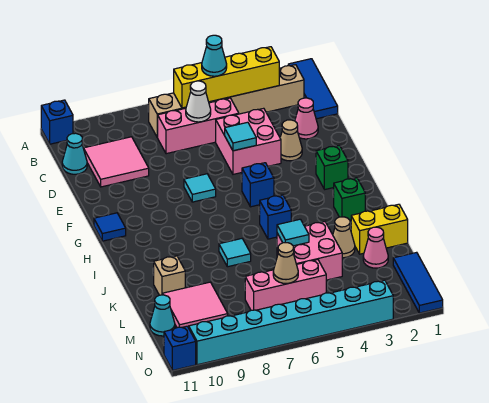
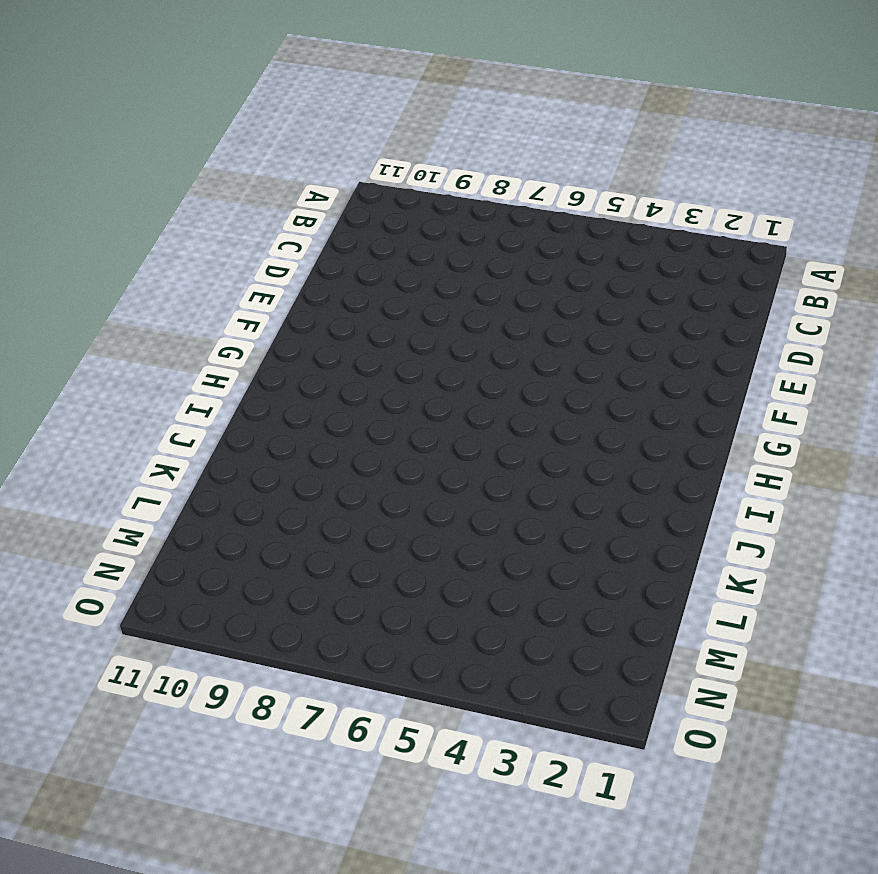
none -> blue 1x3 tile [288,59,338,119]
none -> blue 1x1 brick [41,100,73,144]
none -> tan 1x6 brick [149,65,304,137]
none -> pink 1x3 brick [157,98,239,154]

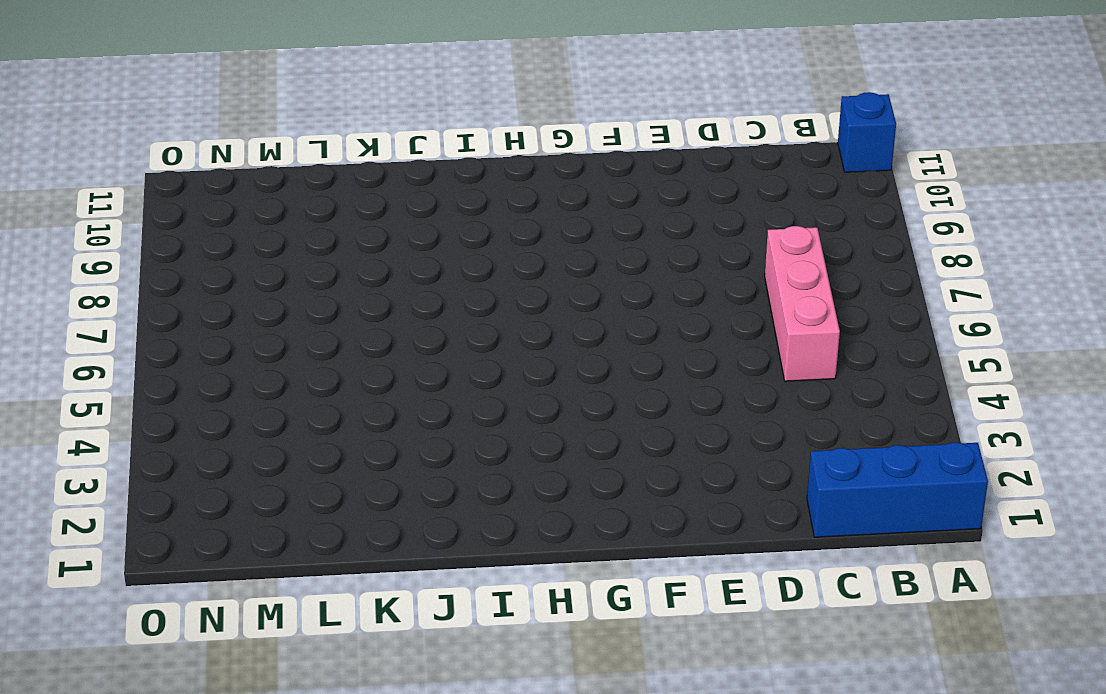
blue 1x3 brick [807,442,988,537] -> blue 1x3 tile [288,59,338,119]
none -> tan 1x6 brick [149,65,304,137]
none -> pink 2x2 tile [84,137,149,187]
none -> cyan 1x1 cone [62,133,87,174]
none -> pink 1x1 cone [295,98,318,139]

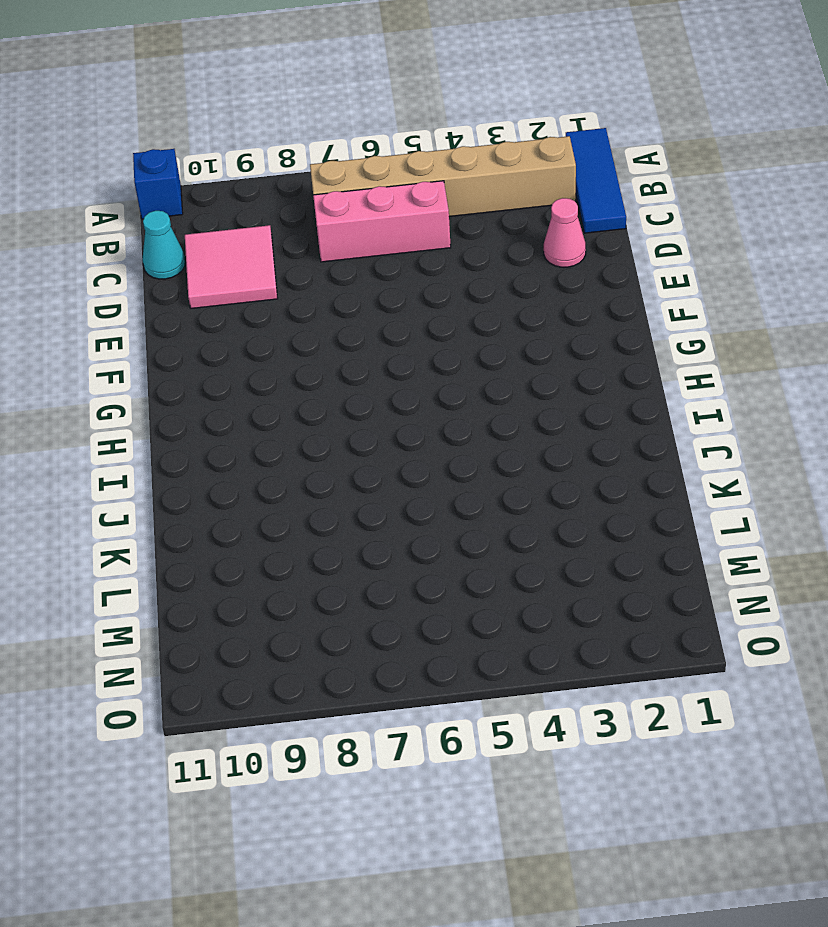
none -> pink 2x2 brick [216,108,281,174]
none -> tan 1x1 cone [280,120,302,161]
none -> cyan 1x1 tile [184,174,216,202]
none -> green 1x1 brick [316,145,348,189]

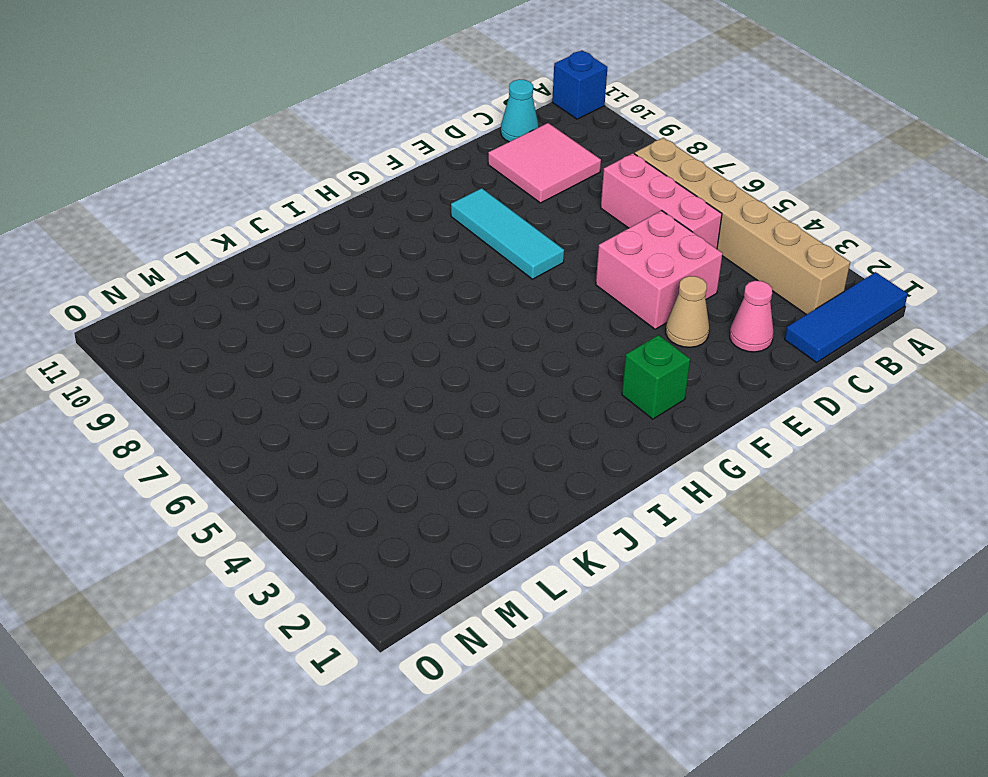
cyan 1x3 tile [451,188,564,279] -> cyan 1x1 tile [184,174,216,202]
none -> blue 1x1 brick [242,163,274,207]
none -> blue 1x1 tile [94,213,126,241]
none -> green 1x1 brick [334,178,365,220]
none -> blue 1x1 brick [260,195,291,239]

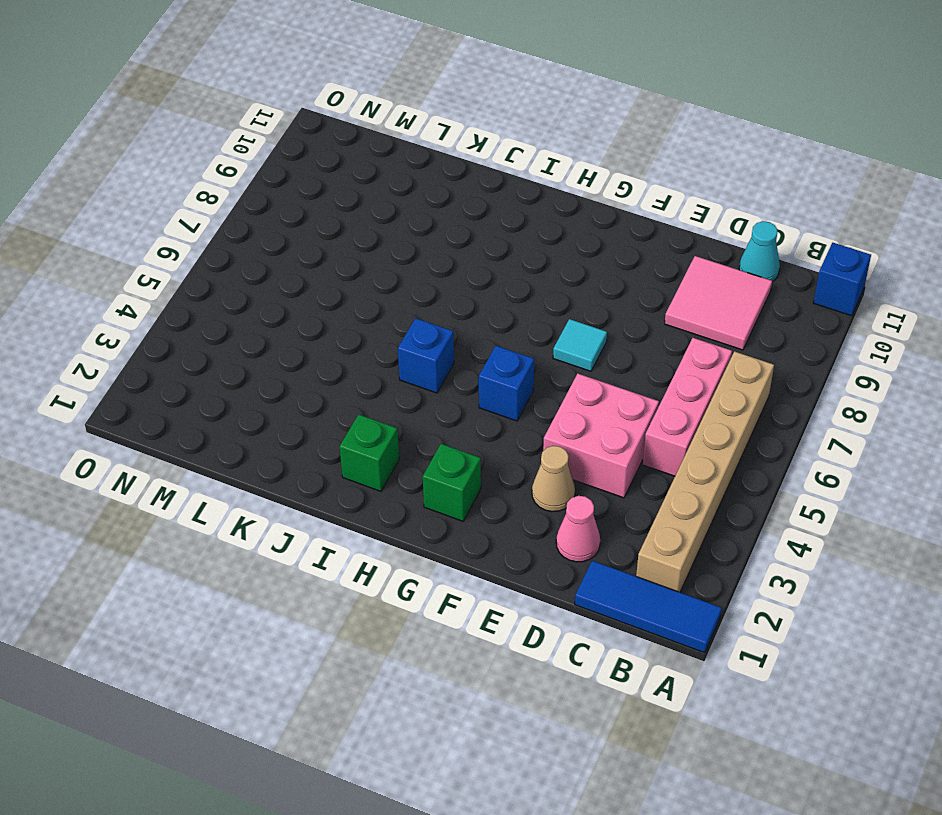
none -> blue 1x1 tile [94,213,126,241]
none -> cyan 1x1 tile [219,239,251,267]
none -> yellow 1x2 brick [351,204,408,254]
none -> tan 1x1 cone [333,217,355,258]

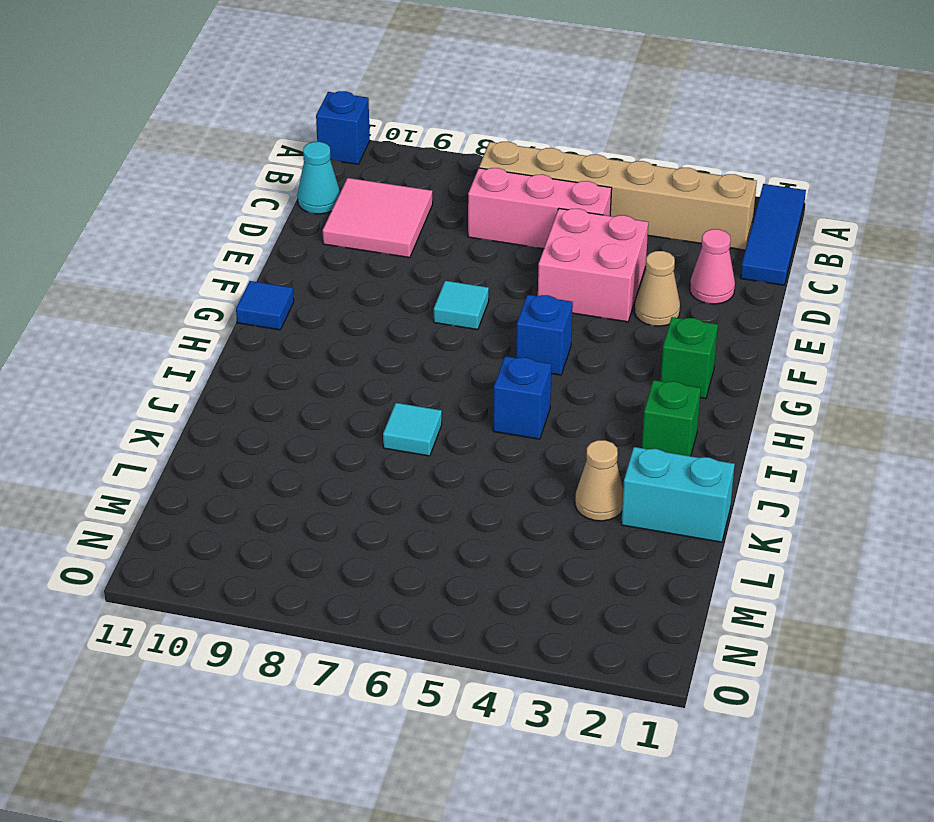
cyan 1x2 brick [621,447,735,542] -> yellow 1x2 brick [351,204,408,254]
none -> pink 2x2 brick [277,222,342,280]
none -> tan 1x1 brick [154,256,185,295]
none -> pink 1x1 cone [363,227,388,268]
none -> pink 2x2 tile [162,282,228,328]

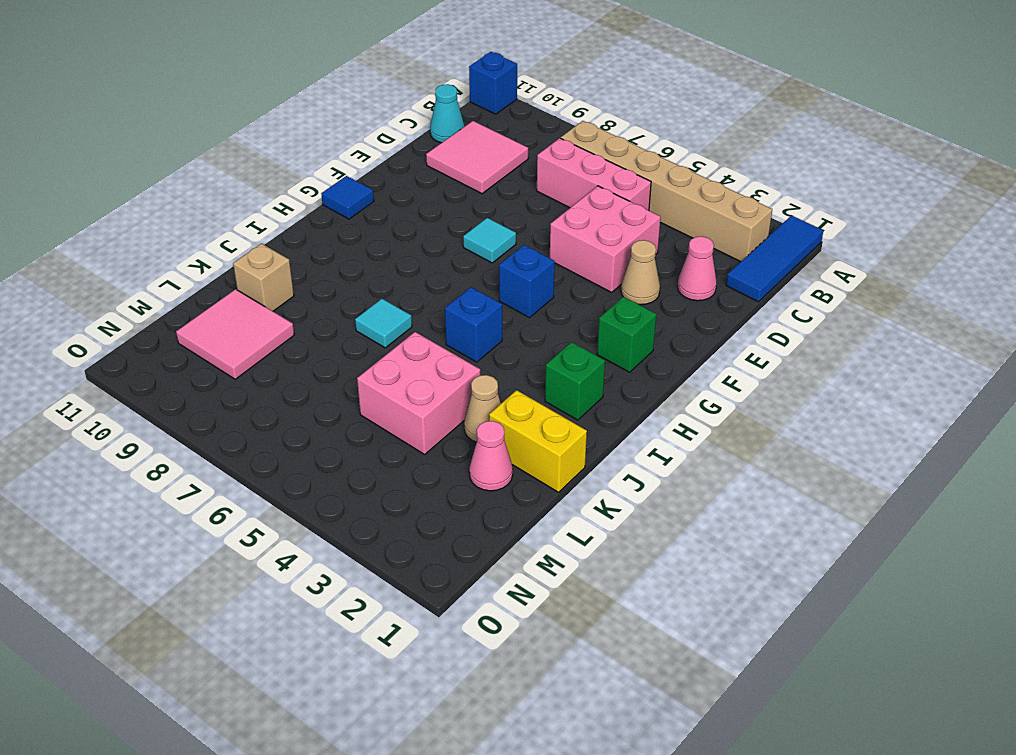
none -> blue 1x3 tile [393,252,443,313]
none -> pink 1x3 brick [245,260,326,310]
none -> cyan 1x1 cone [150,295,175,336]
none -> cyan 1x8 brick [189,280,393,365]

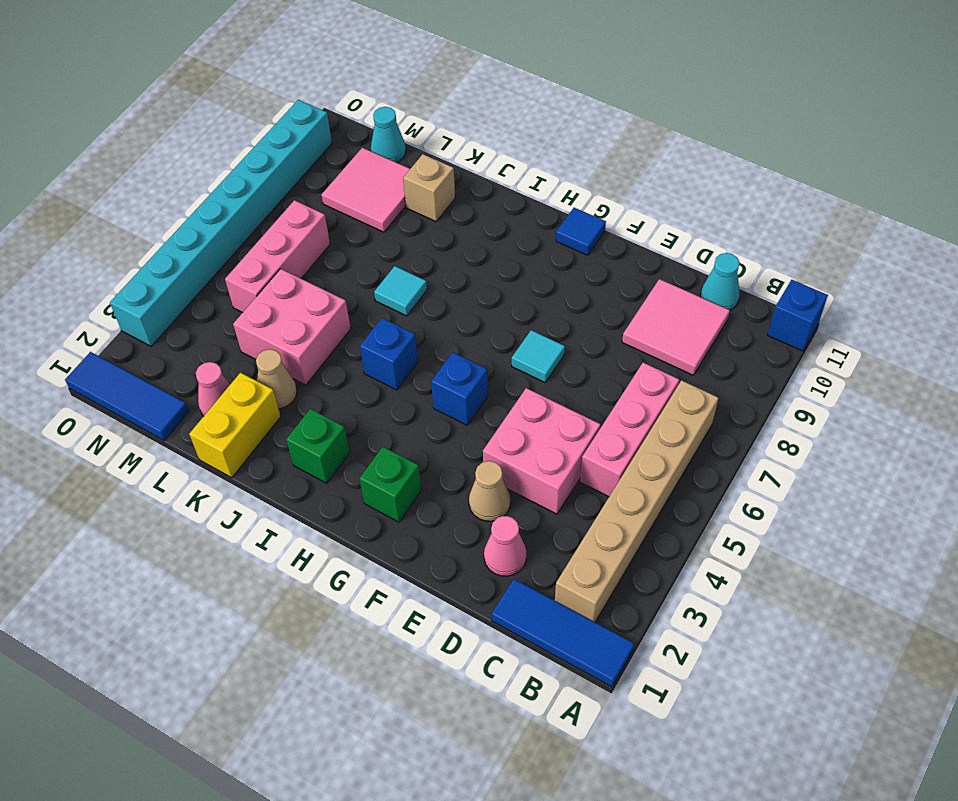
none -> blue 1x1 brick [164,326,196,370]
none -> yellow 1x4 brick [174,47,279,108]
none -> white 1x1 cone [186,81,211,122]
none -> cyan 1x1 tile [225,122,256,151]

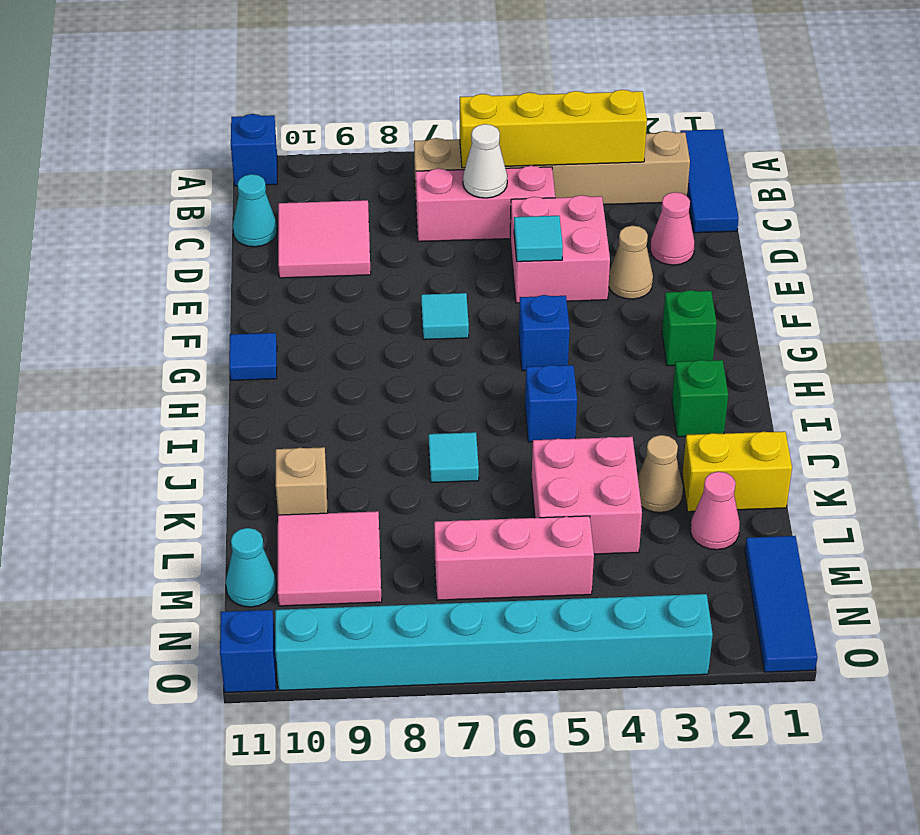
none -> cyan 1x1 tile [277,219,309,246]
none -> tan 1x1 cone [273,243,298,283]
none -> cyan 1x1 cone [202,35,227,76]

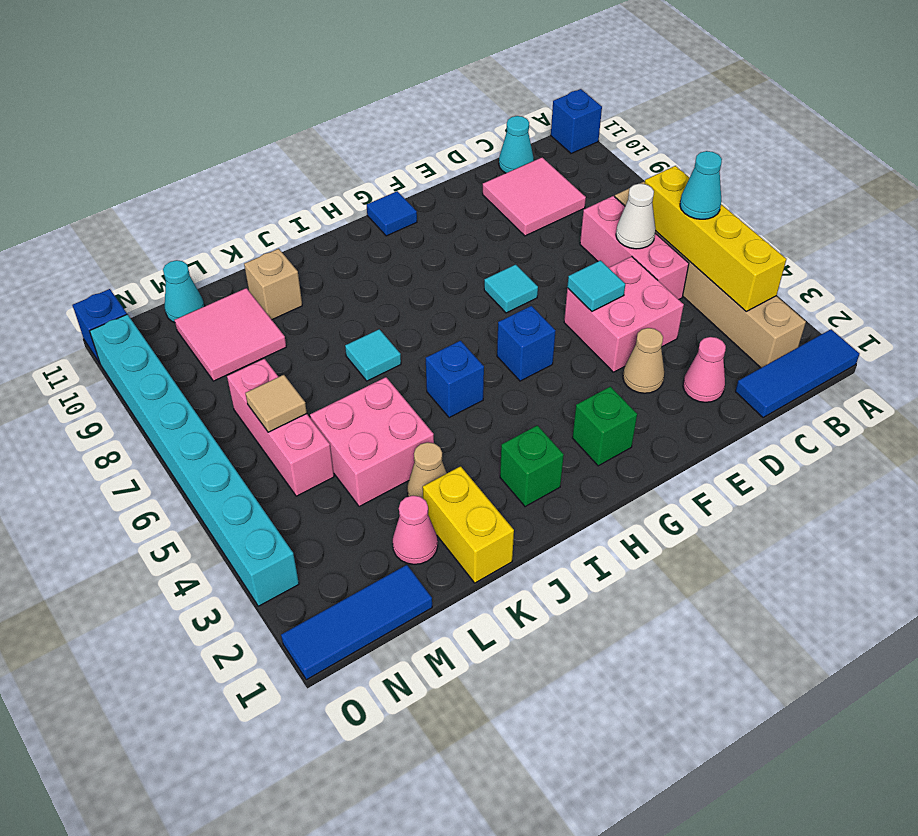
tan 1x1 tile [246,375,307,432] -> tan 1x1 cone [273,243,298,283]
none -> cyan 1x1 tile [277,219,309,246]

